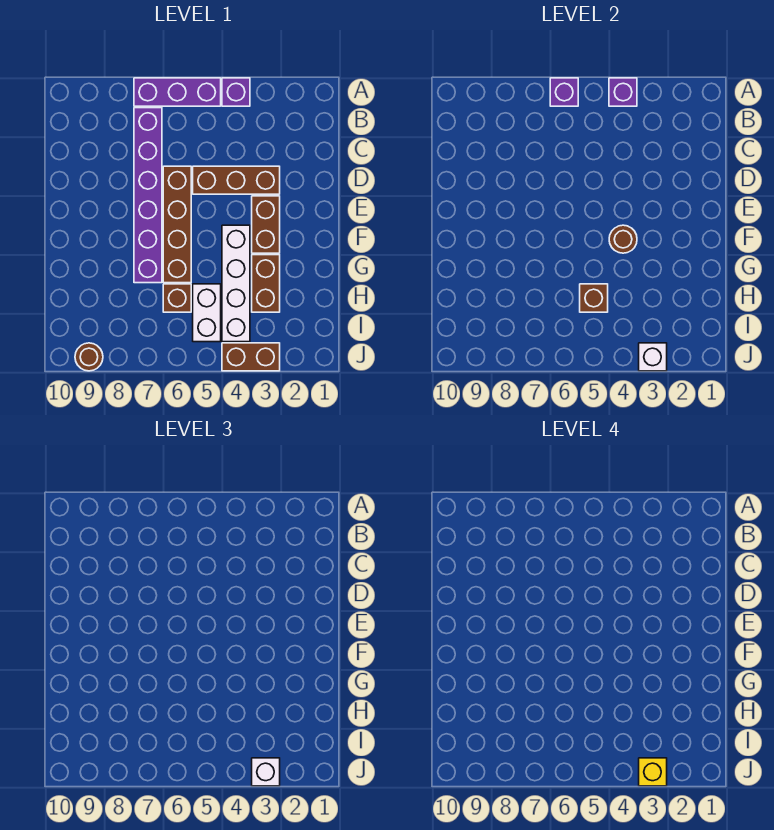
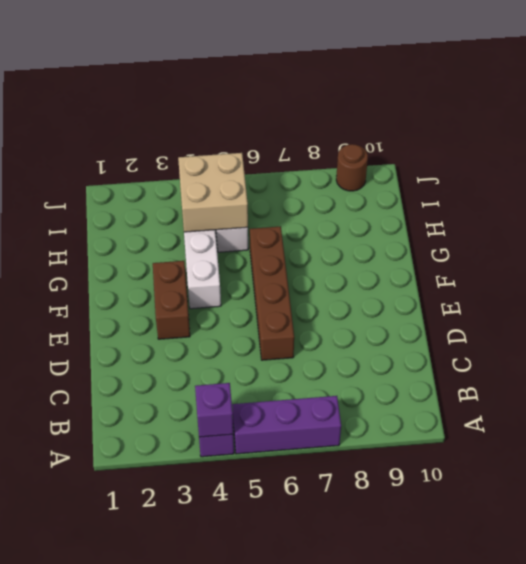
tan 2x2 brick [178,153,248,232] -> brown 1x1 brick [580,284,608,312]
none -> purple 1x6 brick [134,108,162,283]
none -> brown 1x3 brick [193,166,280,194]
none -> brown 1x2 brick [252,255,280,312]

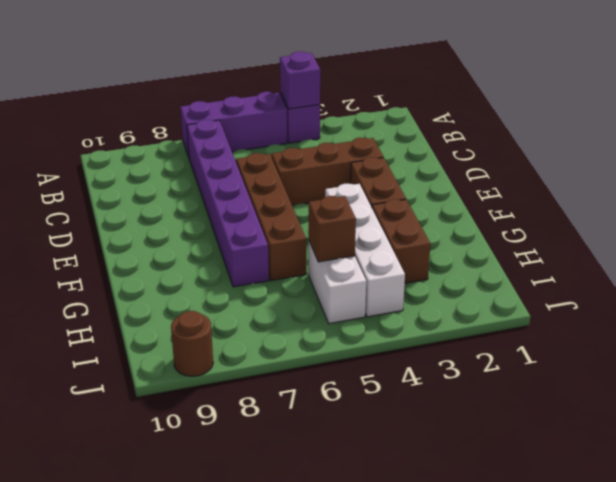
none -> brown 1x1 brick [163,284,191,312]
none -> brown 1x2 brick [222,343,280,371]
none -> purple 1x1 brick [550,78,578,106]

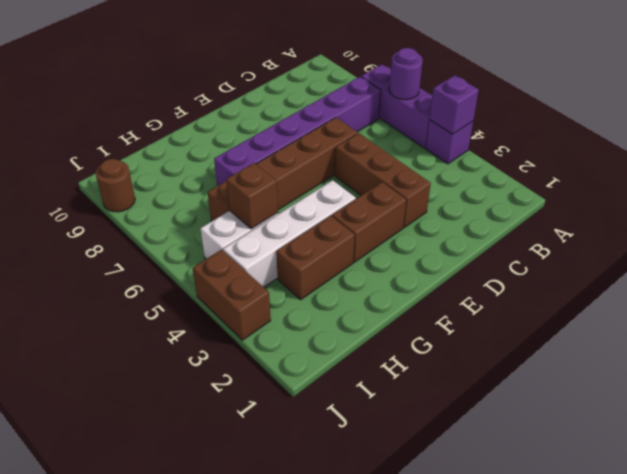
purple 1x1 round brick [389,48,423,100] -> purple 1x1 brick [550,78,578,106]
none -> brown 1x1 round brick [609,225,637,253]
none -> white 1x1 brick [639,343,667,371]
none -> white 1x1 brick [252,758,280,786]

